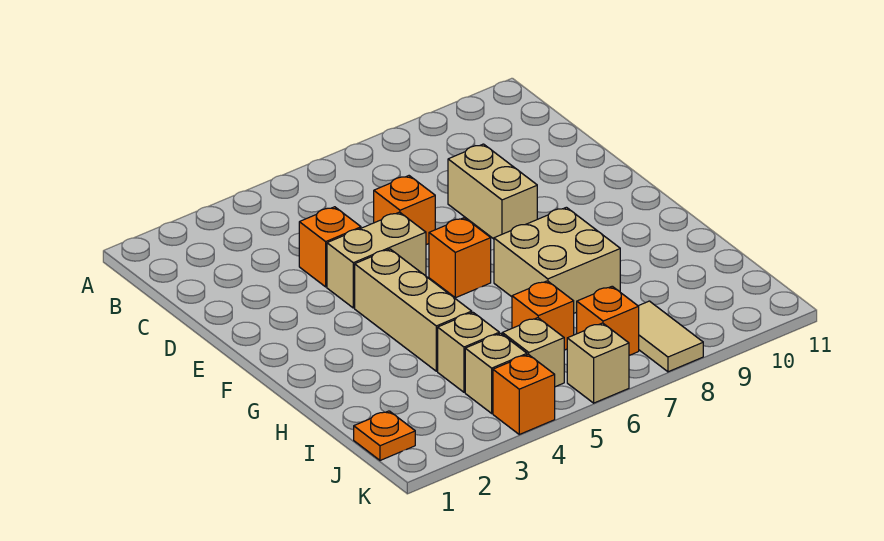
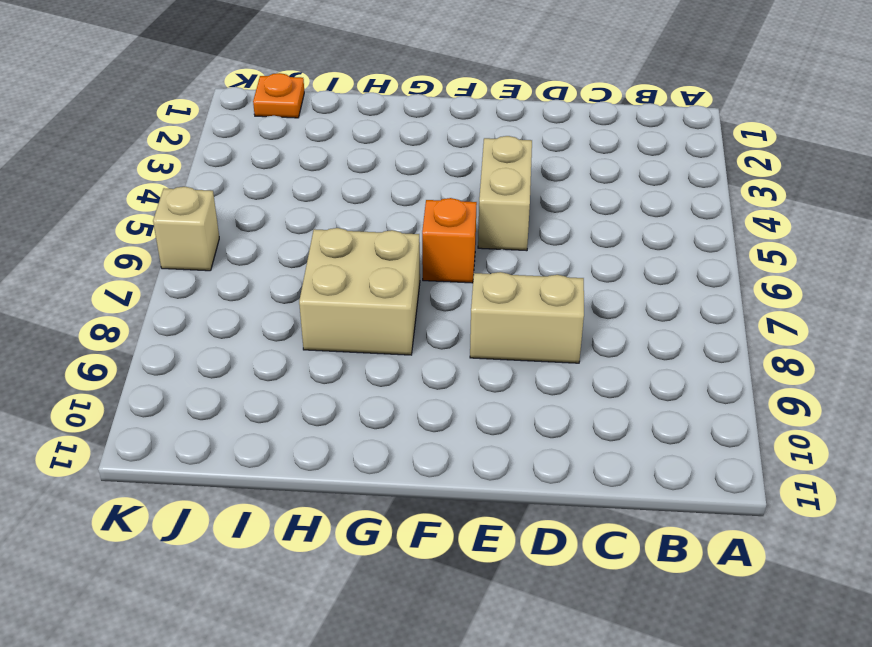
none -> orange 1x1 brick [299,207,361,287]
none -> orange 1x1 brick [374,176,435,245]
none -> tan 1x3 brick [355,249,472,371]

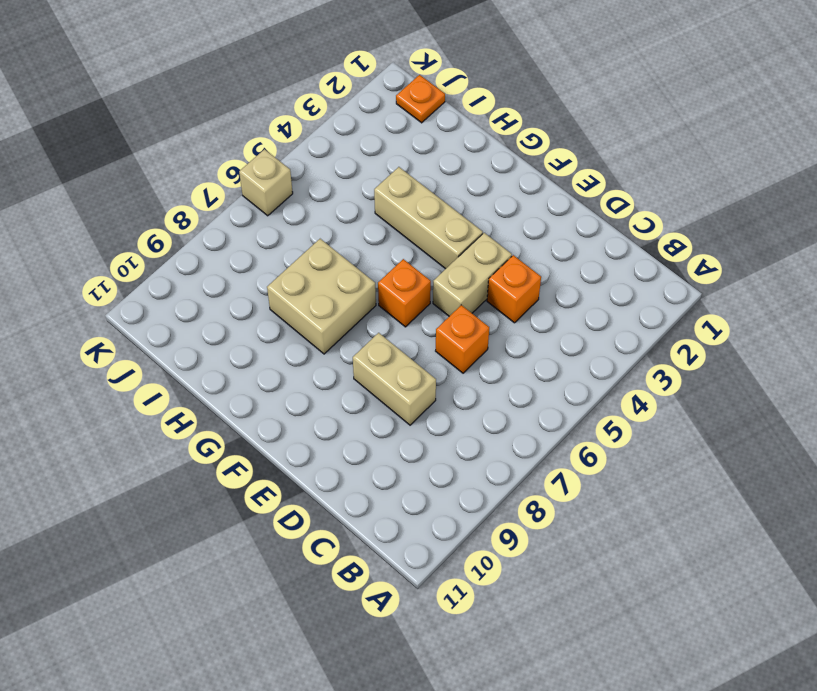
none -> tan 1x1 brick [438,312,499,392]
none -> orange 1x1 brick [512,281,574,350]
none -> tan 1x1 brick [465,333,527,413]

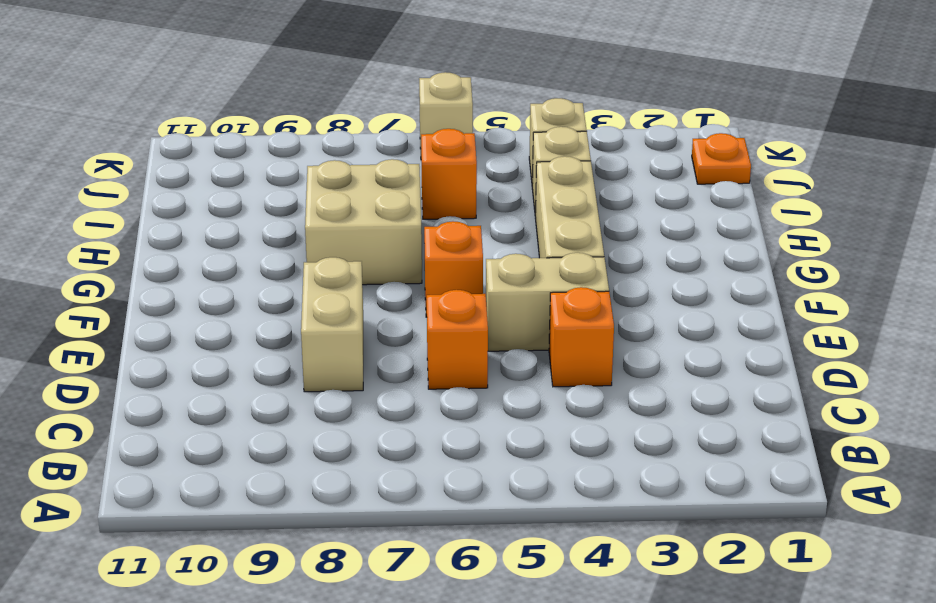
none -> tan 1x1 brick [502,318,564,387]
none -> orange 1x1 brick [576,286,639,355]
none -> tan 1x2 tile [639,301,703,372]

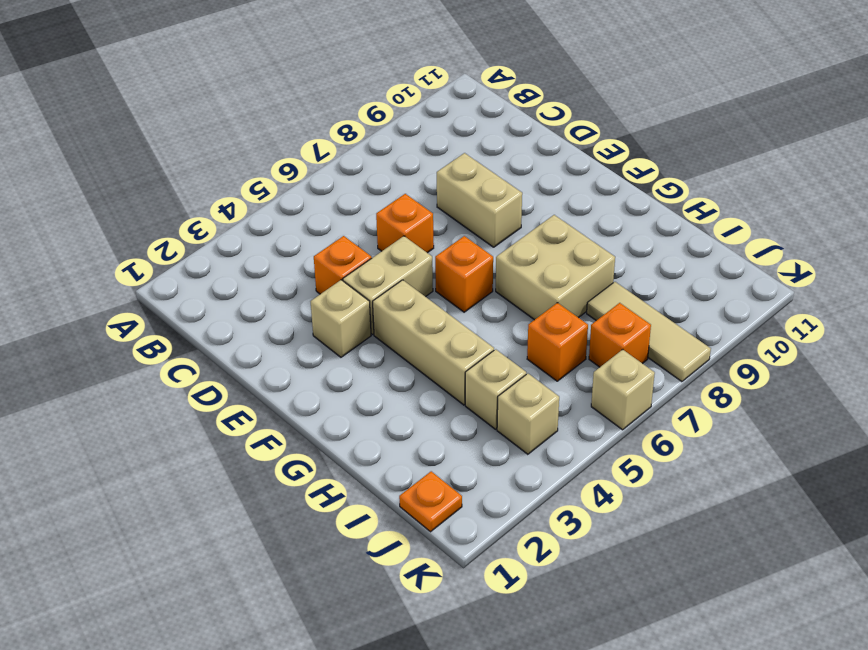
tan 1x1 brick [311,280,371,357] -> tan 1x1 brick moved to [502,318,564,387]
tan 1x3 tile [587,282,711,382] -> tan 1x2 tile [639,301,703,372]
none -> orange 1x1 brick [493,354,555,434]

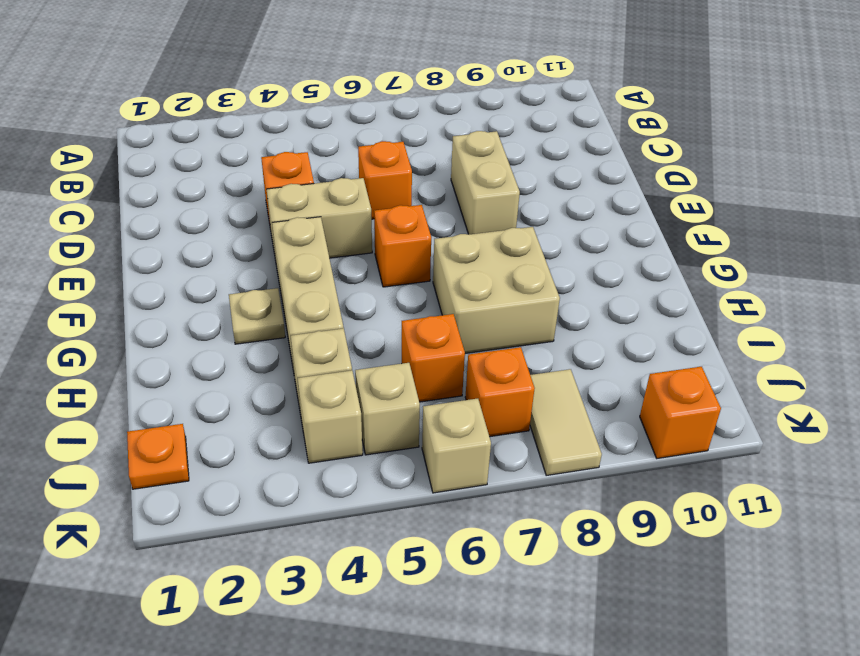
tan 1x1 plate [229,288,285,344] -> none
orange 1x1 brick [640,367,721,458] -> orange 1x1 brick moved to [493,354,555,434]

